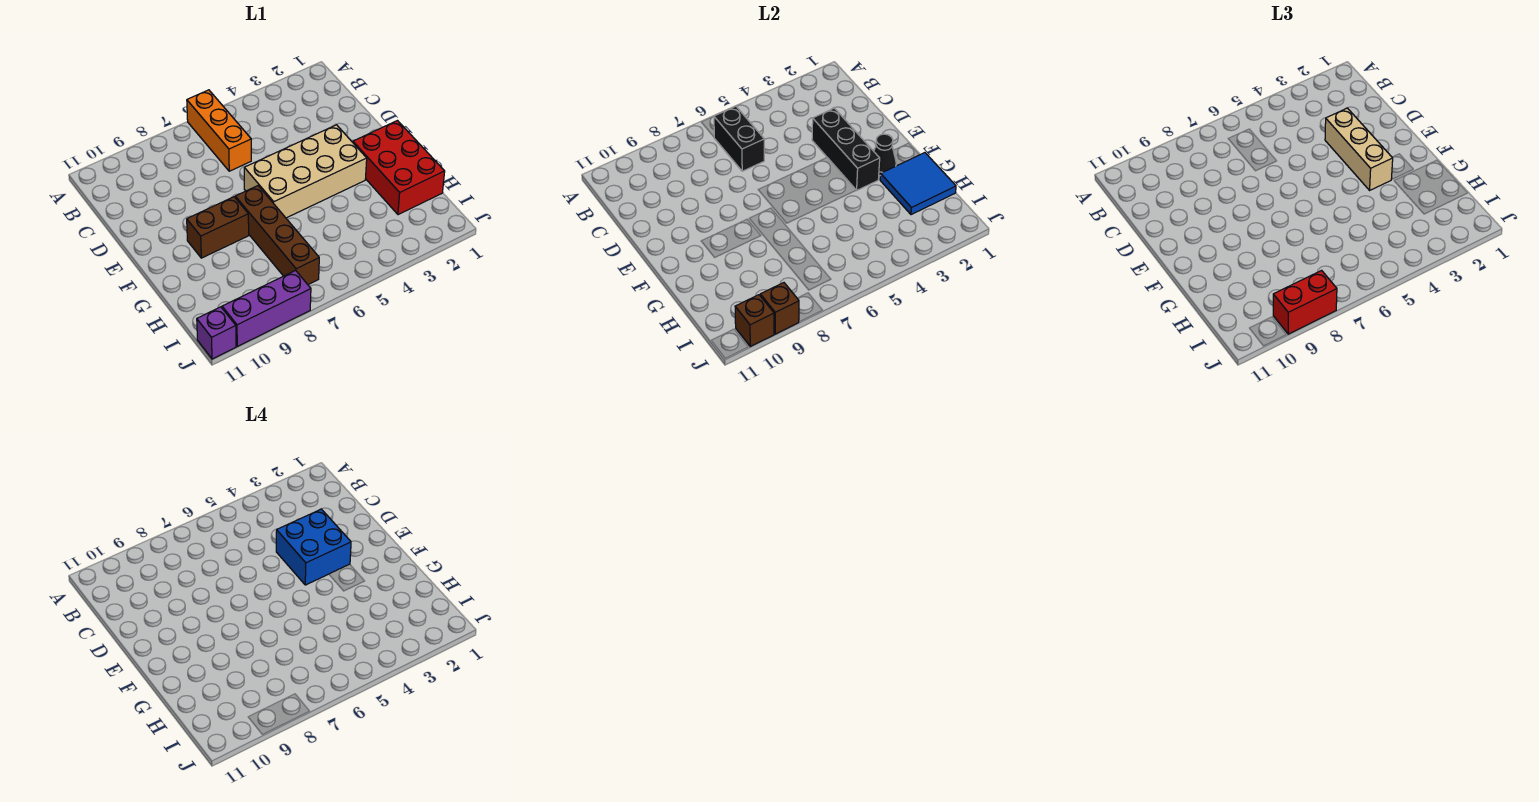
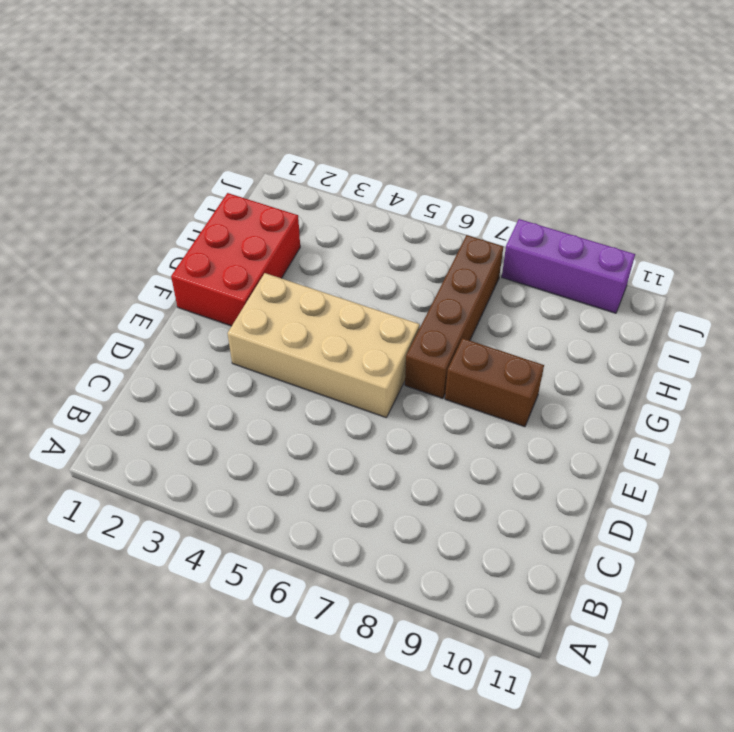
none -> orange 1x3 brick [187,90,251,171]
none -> purple 1x1 brick [197,307,236,359]
none -> black 1x2 brick [714,106,764,171]

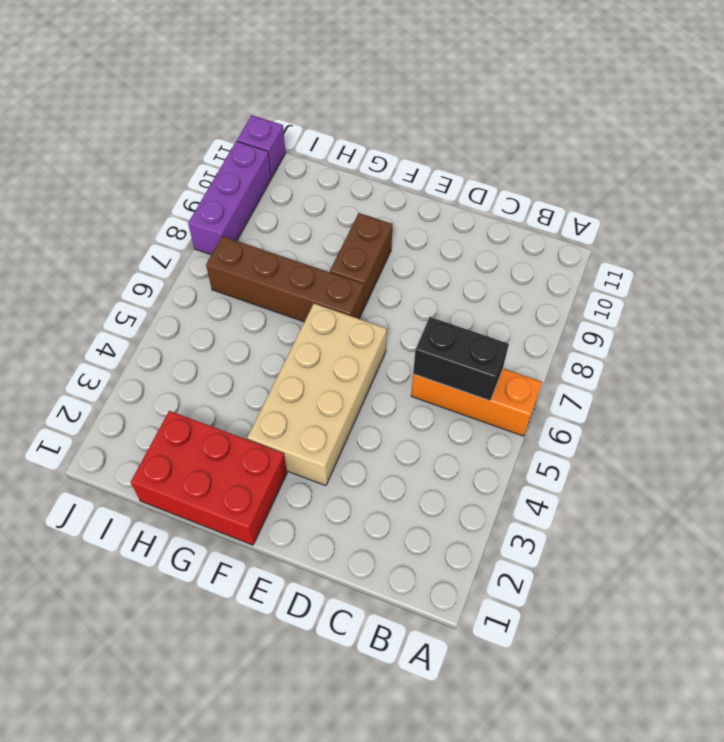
none -> black 1x3 brick [812,108,880,190]
none -> black 1x1 cone [874,134,896,176]
none -> blue 2x2 tile [880,153,956,215]

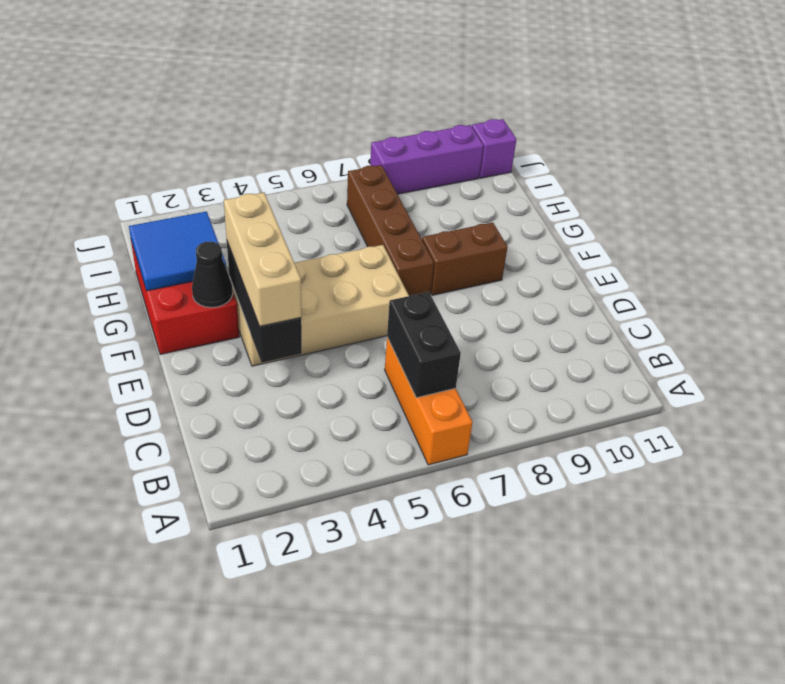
none -> brown 1x1 brick [760,283,799,334]
none -> brown 1x1 brick [735,295,774,346]
none -> red 1x2 brick [1273,270,1337,334]

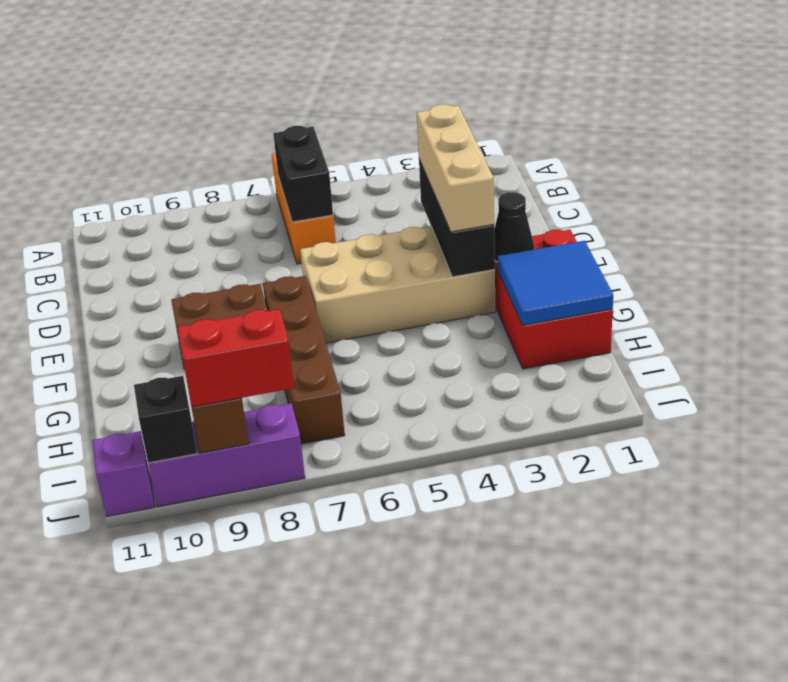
black 1x1 brick [134,376,197,463] -> brown 1x1 brick [735,295,774,346]
none -> blue 2x2 brick [276,509,351,585]

